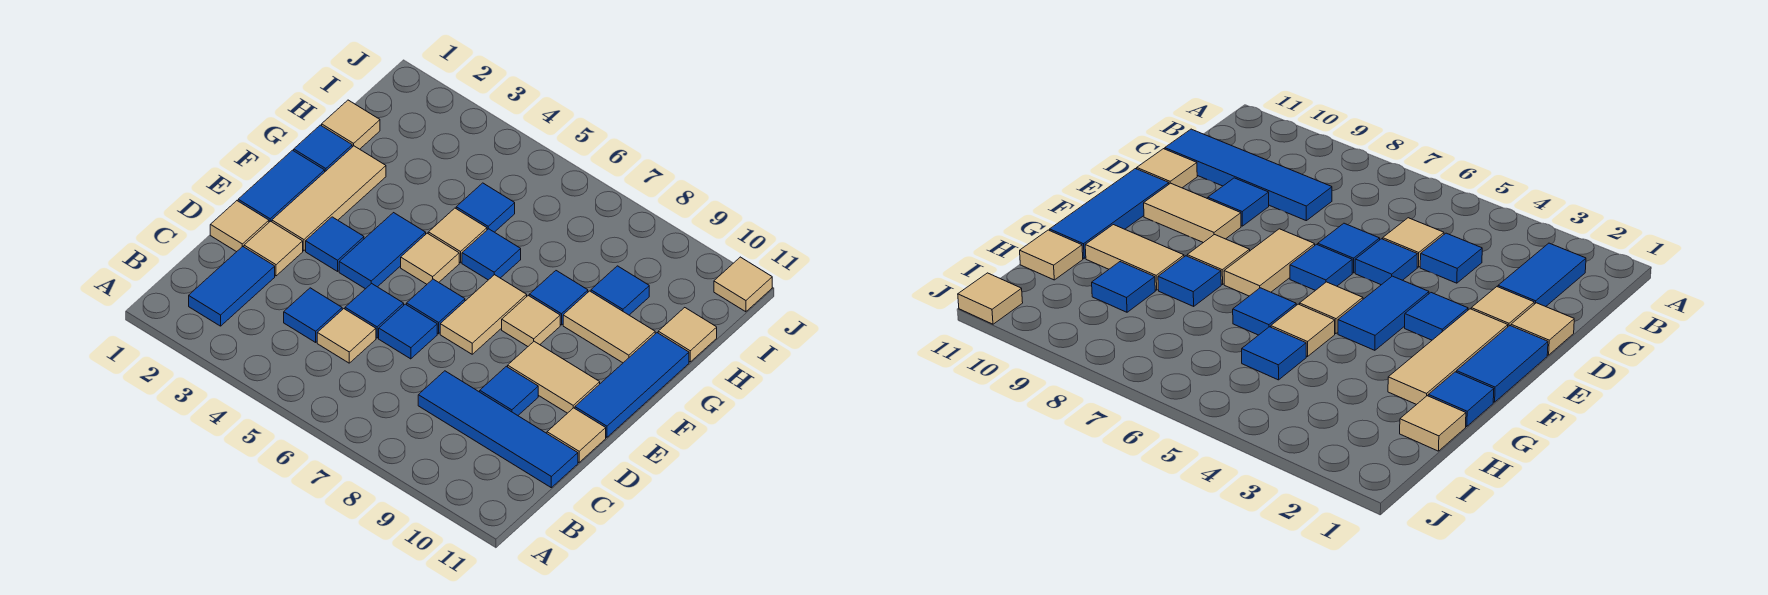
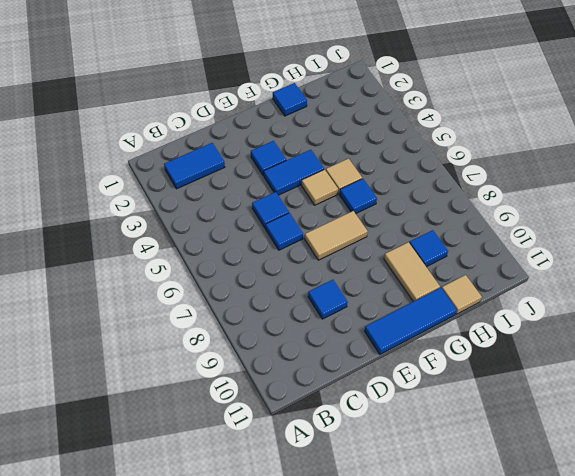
none -> blue 1x1 tile [284,288,342,342]
none -> tan 1x1 tile [317,309,376,363]
none -> blue 1x4 tile [418,371,578,488]
none -> tan 1x1 tile [210,201,269,252]

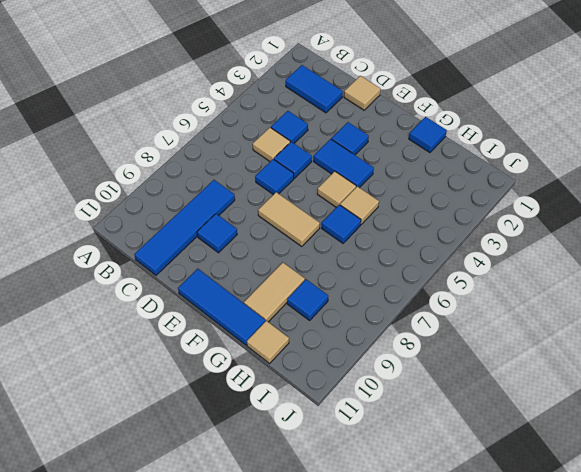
none -> tan 1x1 tile [244,221,303,276]
none -> tan 1x1 tile [547,408,606,462]
none -> blue 1x2 tile [238,150,325,222]
none -> tan 1x3 tile [272,146,386,251]

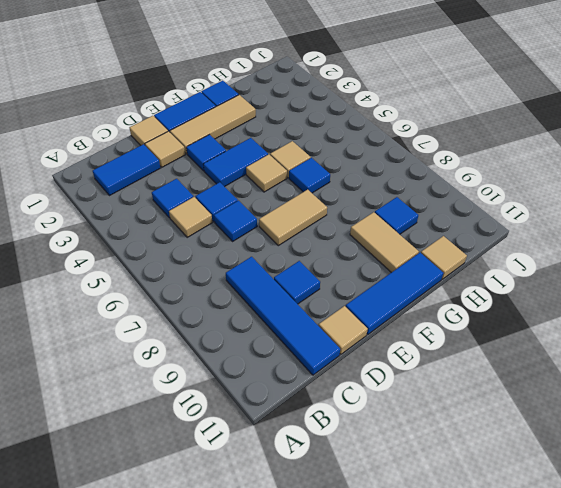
none -> blue 1x1 tile [407,279,465,334]
none -> tan 1x2 tile [508,341,600,413]
none -> tan 1x1 tile [502,296,560,346]
none -> blue 1x1 tile [529,271,588,325]

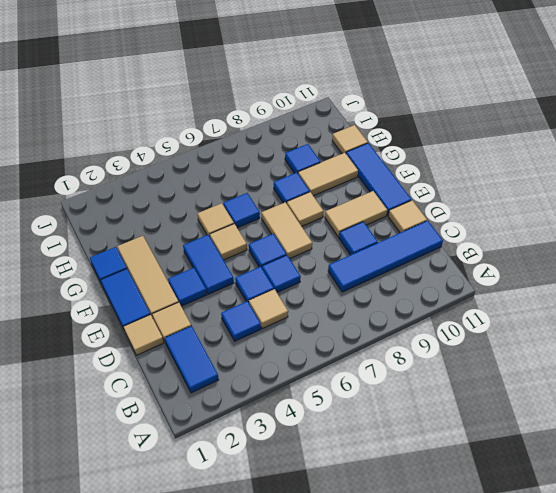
none -> tan 1x1 tile [322,100,380,149]
none -> blue 1x1 tile [456,183,515,232]
none -> tan 1x1 tile [714,257,772,312]

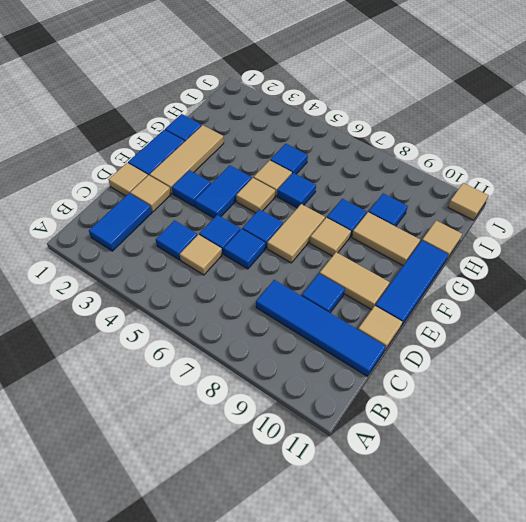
none -> tan 1x1 tile [322,100,380,149]

